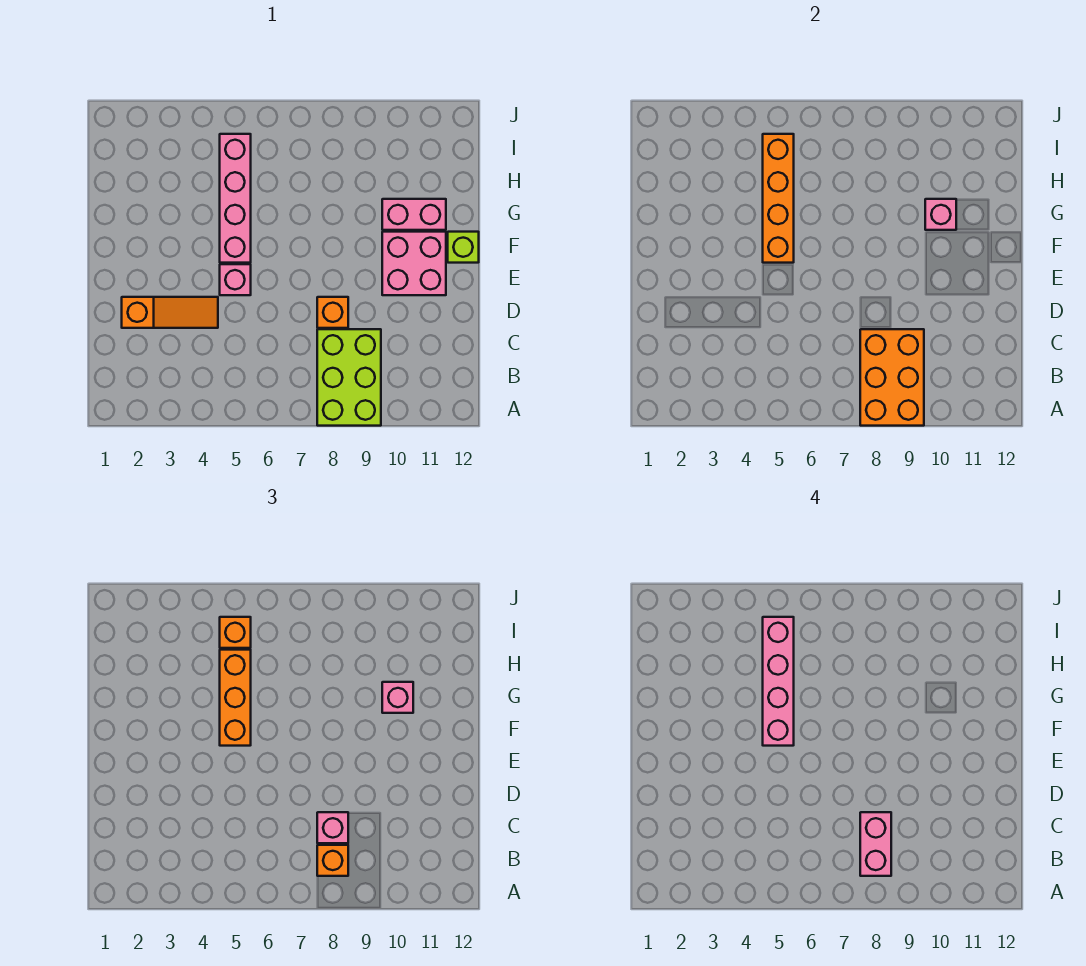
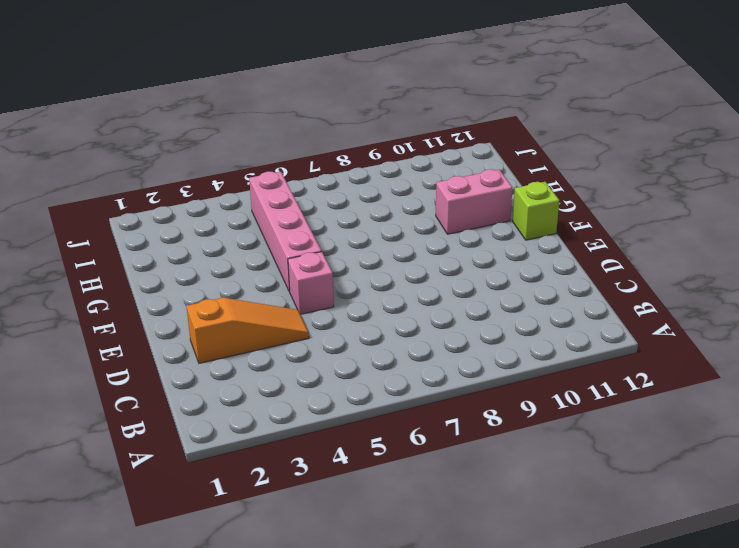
none -> lime 2x3 brick [317,329,381,426]
none -> orange 1x1 brick [317,297,348,328]
none -> pink 2x2 brick [382,232,446,295]

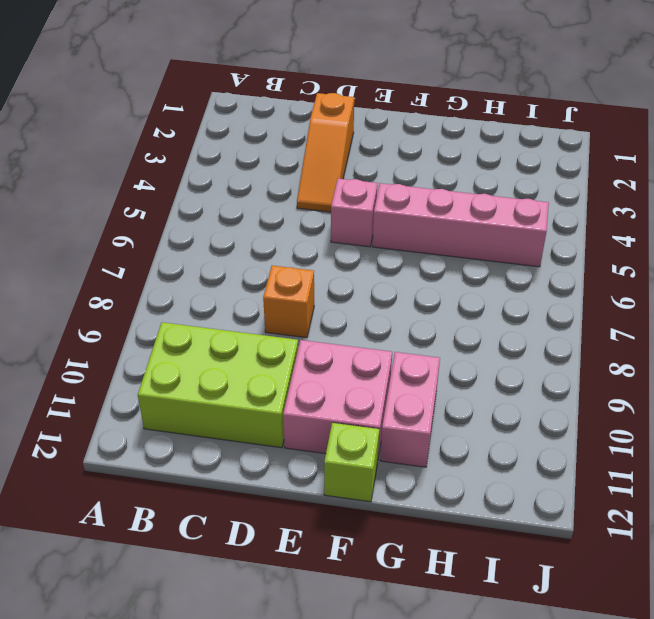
lime 2x3 brick [138,322,298,448] -> lime 2x3 brick moved to [317,329,381,426]
none -> orange 2x3 brick [860,329,924,426]
none -> orange 1x4 brick [763,134,794,263]
none -> pink 1x1 brick [925,199,956,230]

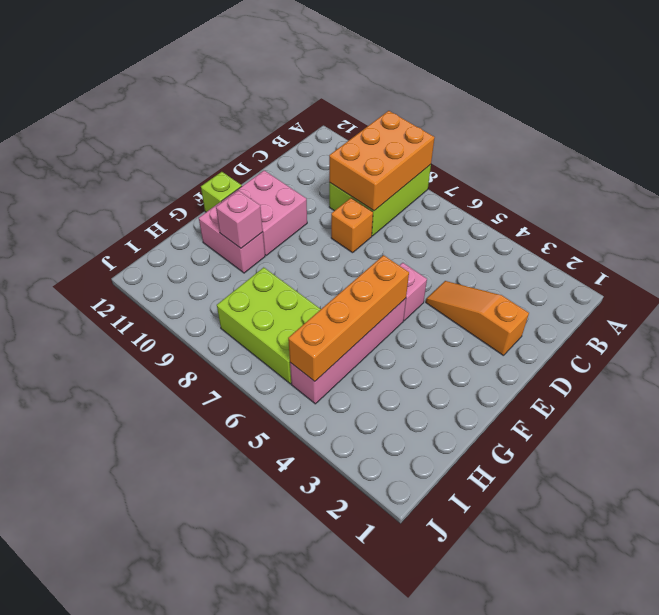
lime 2x3 brick [217,267,321,384] -> none
none -> orange 1x1 brick [317,845,348,876]
none -> pink 1x1 brick [317,812,348,843]
none -> orange 1x3 brick [220,650,251,746]

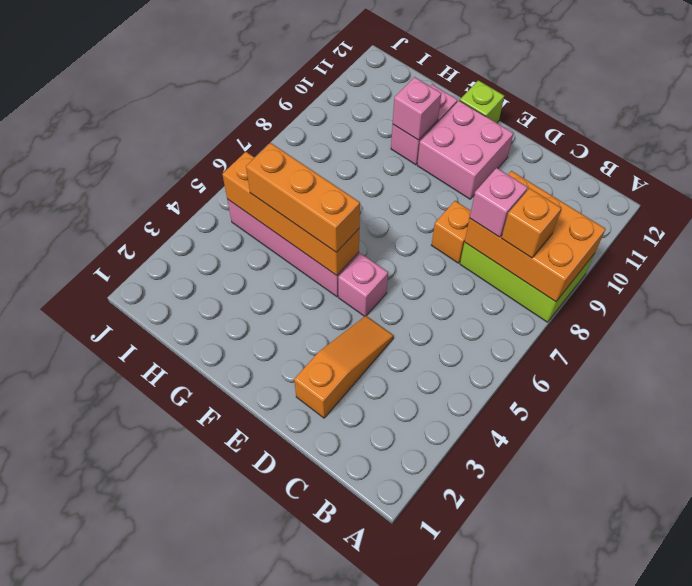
none -> pink 1x1 brick [382,682,413,713]
none -> orange 1x1 brick [220,617,251,648]
none -> pink 1x2 brick [860,812,891,876]

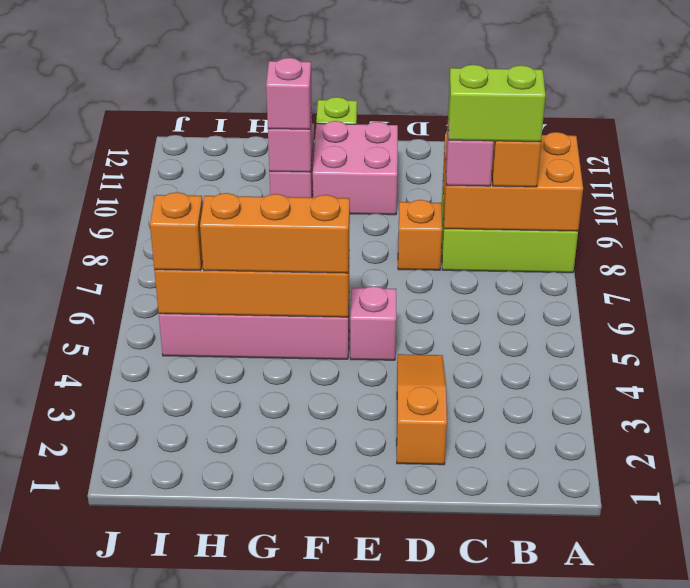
lime 1x2 brick [448,65,546,142] -> pink 1x2 brick [860,812,891,876]
none -> pink 1x4 brick [763,617,794,746]

